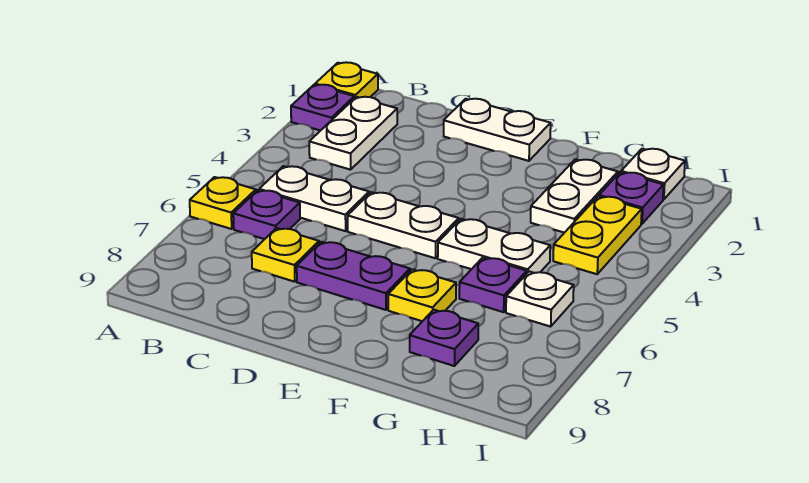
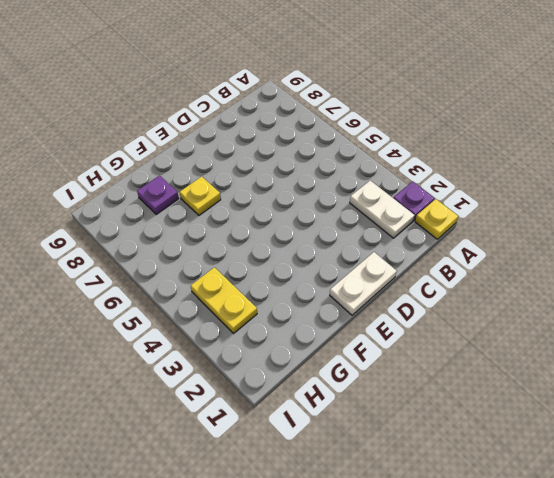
none -> yellow 1x1 plate [190,177,256,229]
none -> white 1x2 plate [259,166,369,231]
none -> purple 1x1 plate [233,190,300,239]

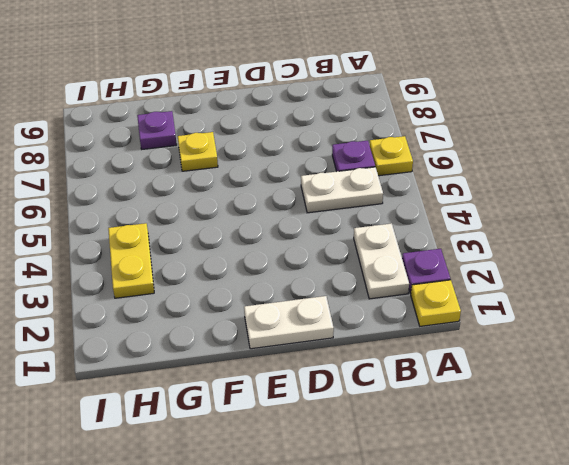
none -> yellow 1x1 plate [252,228,319,282]
none -> white 1x2 plate [348,192,459,258]
none -> purple 1x2 plate [297,242,410,310]

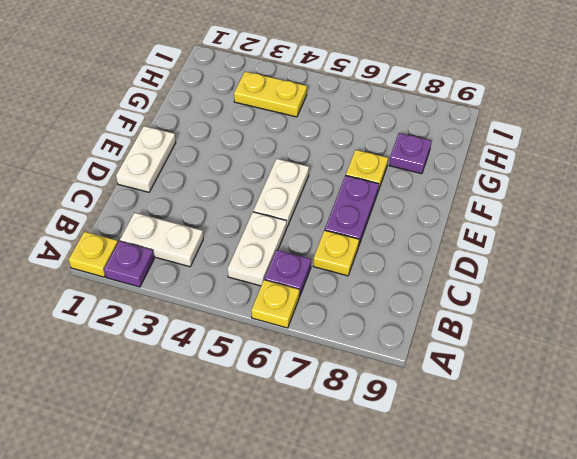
none -> white 1x2 plate [438,219,550,273]
none -> white 1x2 plate [531,159,618,233]
none -> purple 1x1 plate [459,258,527,312]

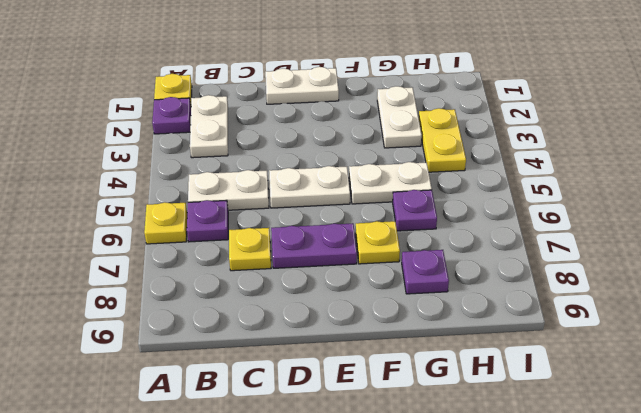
none -> white 1x1 plate [621,149,685,200]
none -> purple 1x1 plate [599,172,664,224]
none -> white 1x1 plate [506,272,574,327]

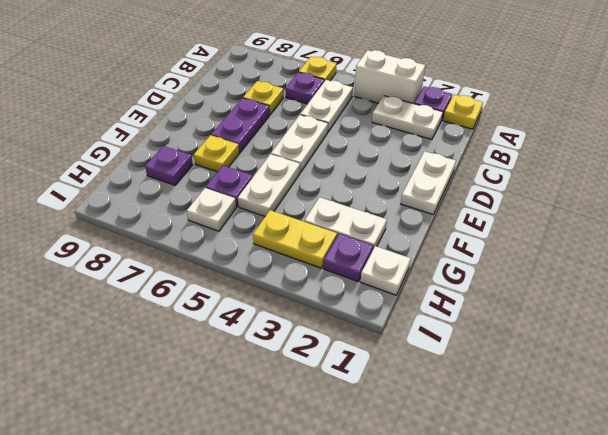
white 1x2 brick [354,50,425,104] -> none

